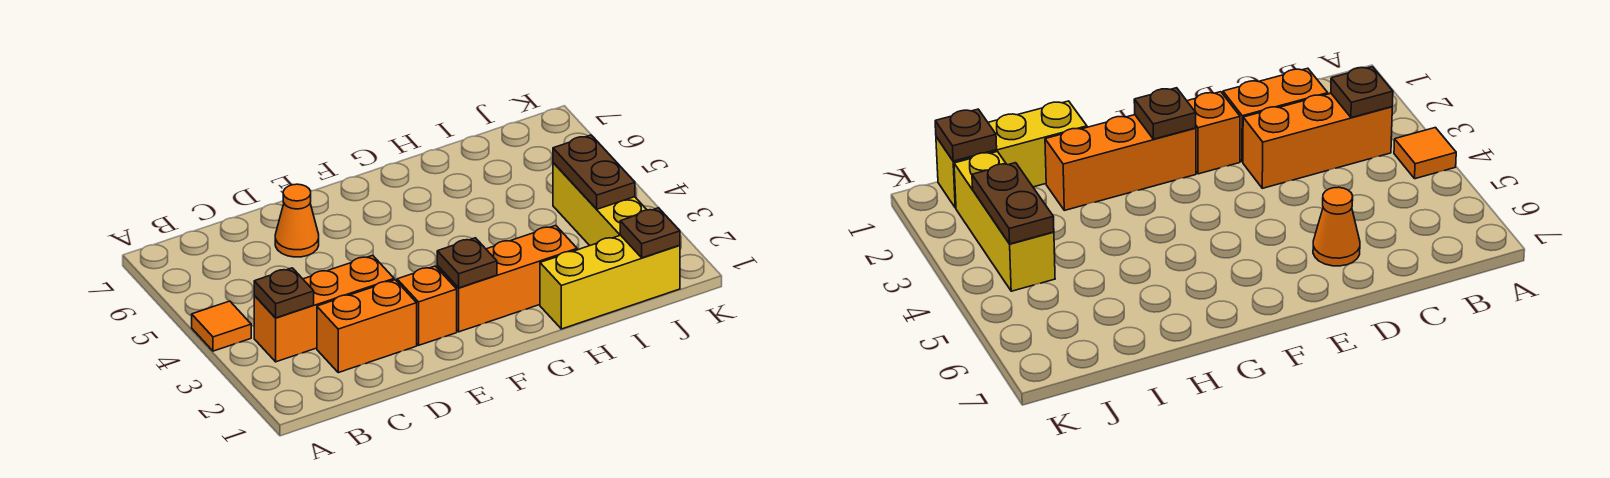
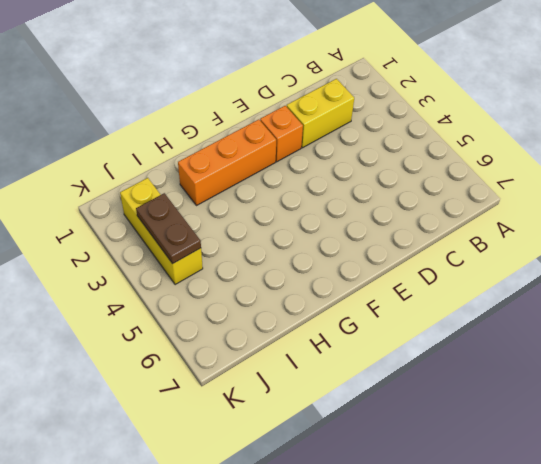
yellow 1x2 brick [286,79,354,148] -> orange 1x2 brick [317,280,417,373]
none -> orange 1x1 tile [192,301,251,351]
none -> orange 1x3 brick [254,255,394,362]
none -> orange 1x1 cone [275,184,319,257]

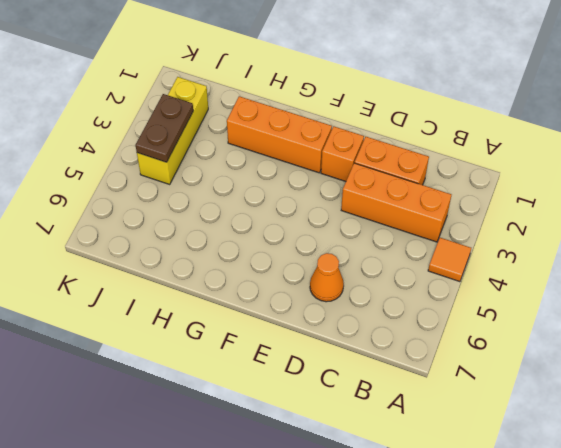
none -> yellow 1x3 brick [540,235,680,329]
none -> brown 1x1 plate [254,268,314,318]
none -> brown 1x1 plate [437,238,497,288]

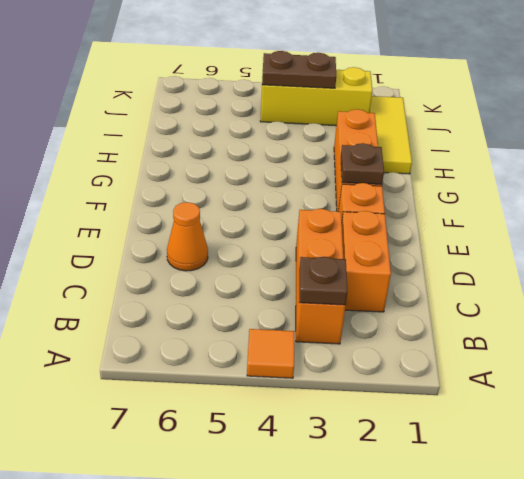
yellow 1x3 tile [370,96,412,174] -> yellow 1x3 brick [540,235,680,329]
none -> brown 1x1 plate [620,208,680,258]

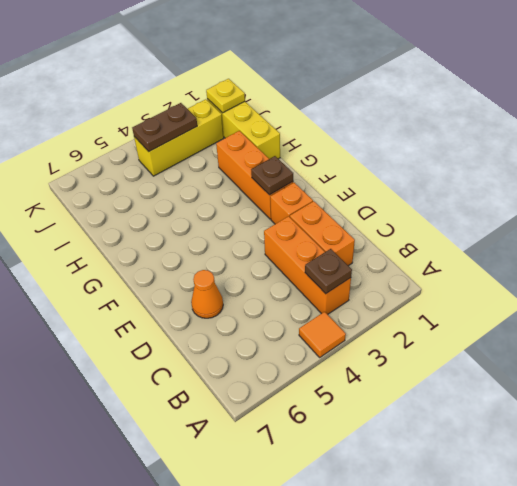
yellow 1x1 plate [206,79,245,113] -> brown 1x1 plate [620,208,680,258]

